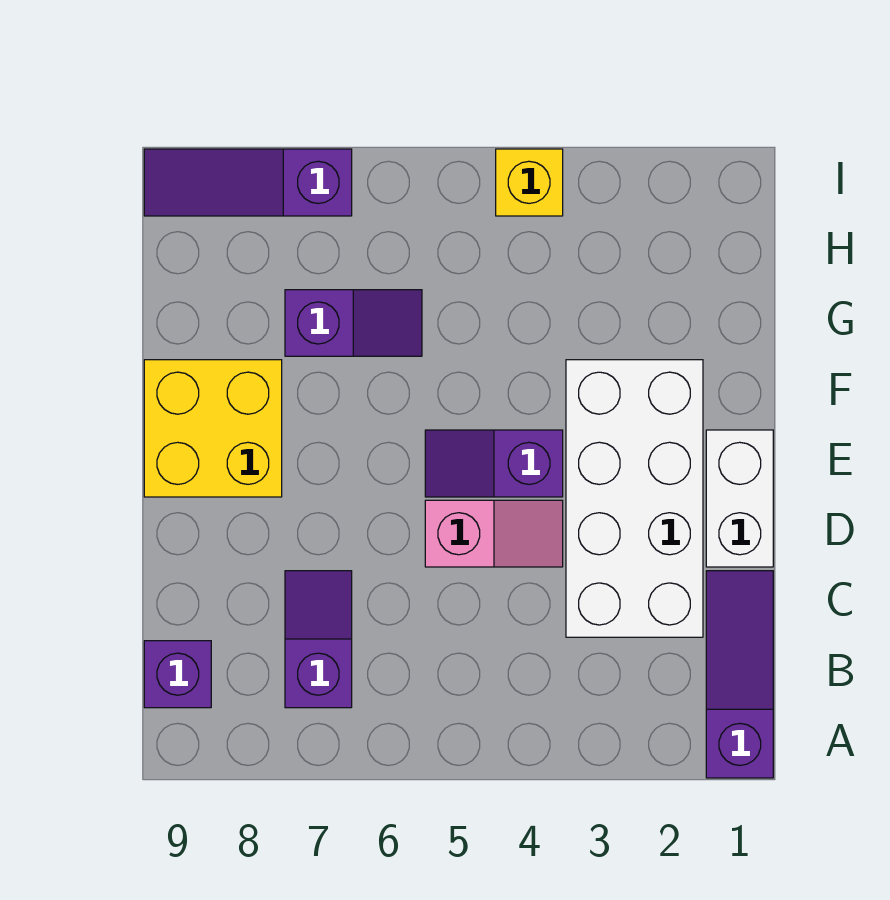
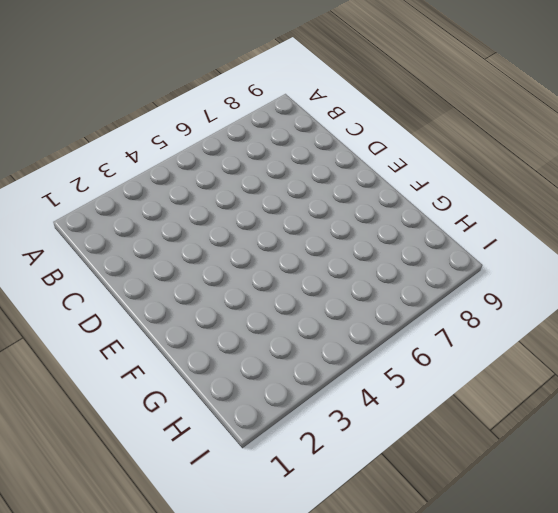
none -> purple 1x3 slope [706,571,773,778]
none -> purple 1x2 slope [285,571,352,708]

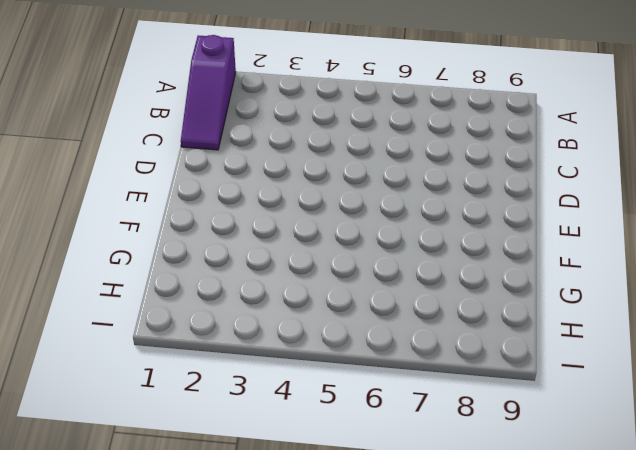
none -> purple 1x2 slope [285,571,352,708]
none -> purple 1x1 brick [144,641,211,708]

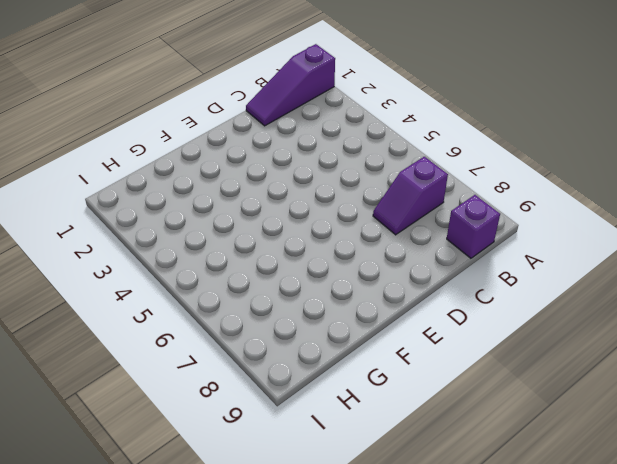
none -> white 2x4 brick [566,360,703,637]
none -> white 1x2 brick [706,430,773,567]

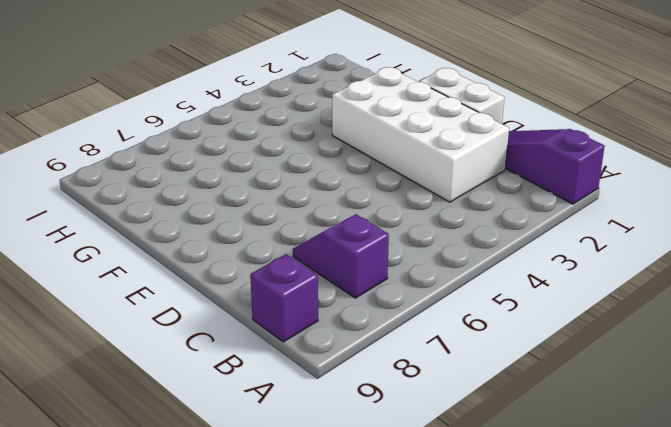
none -> pink 1x2 slope [425,500,563,567]
none -> purple 1x2 slope [425,430,563,497]

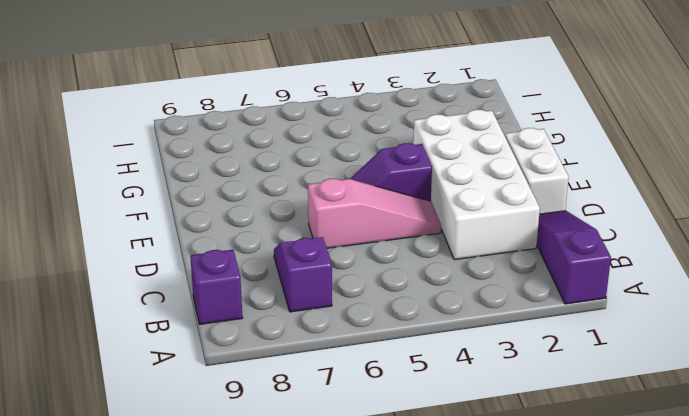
pink 1x3 slope [308,179,441,248] -> pink 1x2 slope [425,500,563,567]
none -> yellow 2x2 brick [144,360,282,497]
none -> purple 1x2 slope [285,290,422,356]

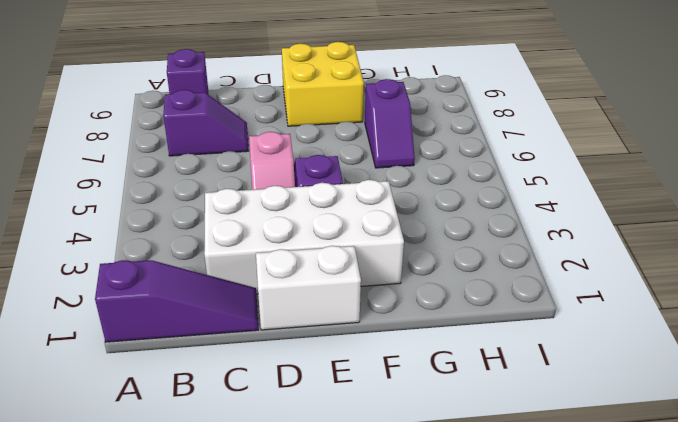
none -> yellow 1x1 brick [496,149,563,216]
none -> purple 1x3 slope [144,149,352,216]

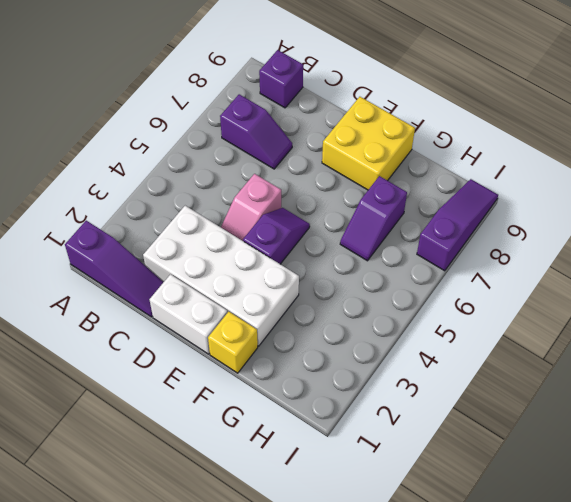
yellow 1x1 brick [208,312,258,373] -> yellow 1x1 brick moved to [496,149,563,216]

